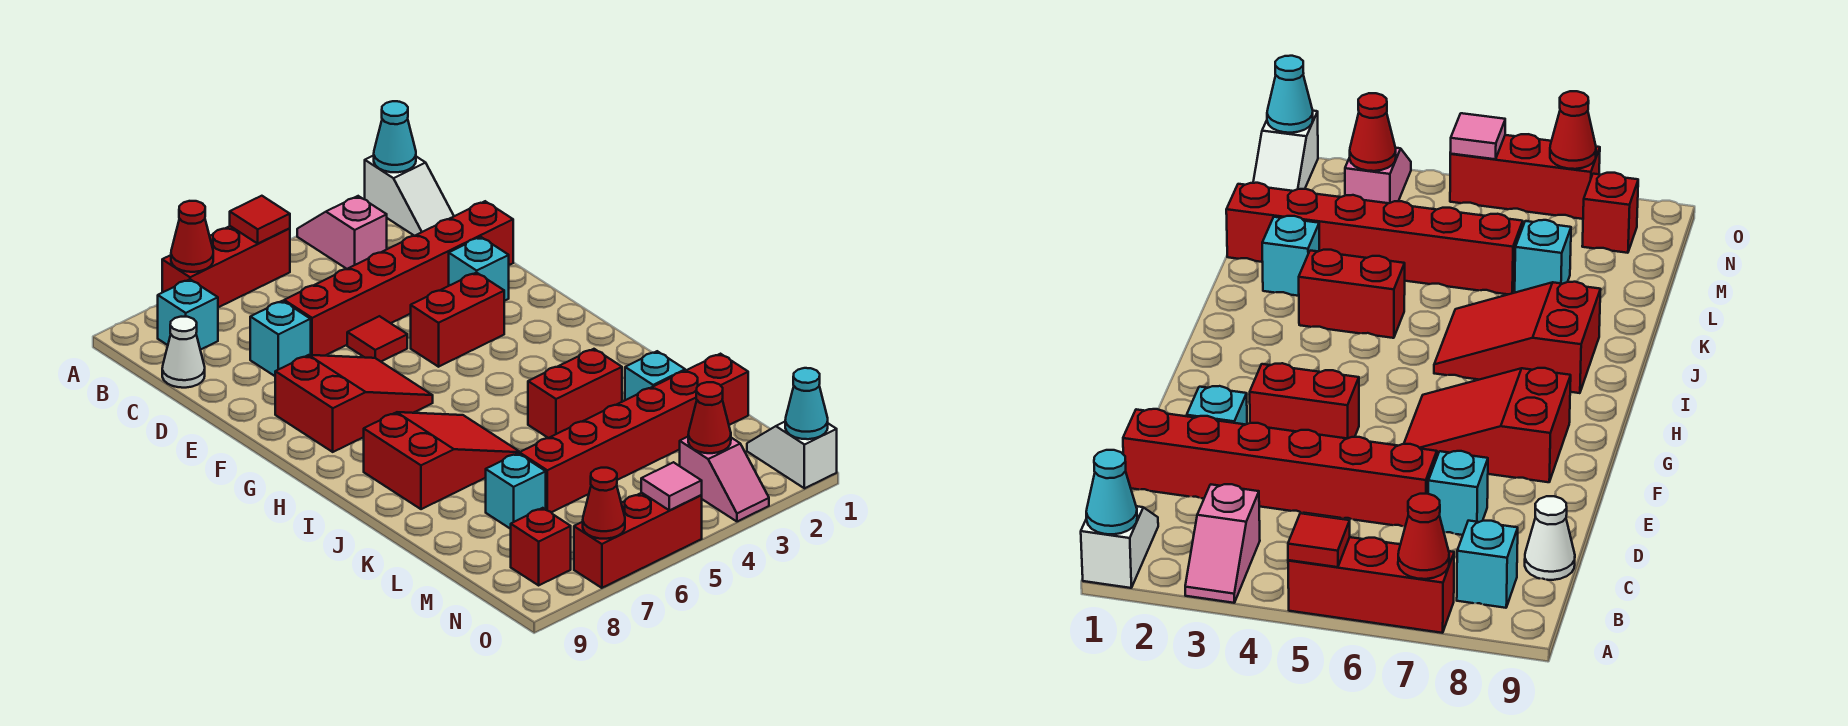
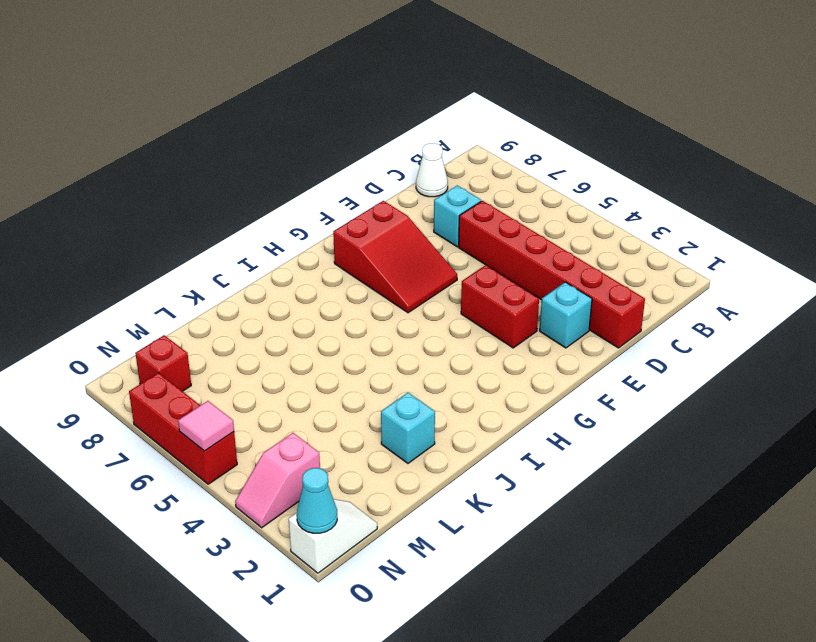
none -> white 1x2 slope [365,155,454,236]
none -> pink 1x2 slope [297,196,387,269]
none -> red 1x3 brick [162,226,290,307]

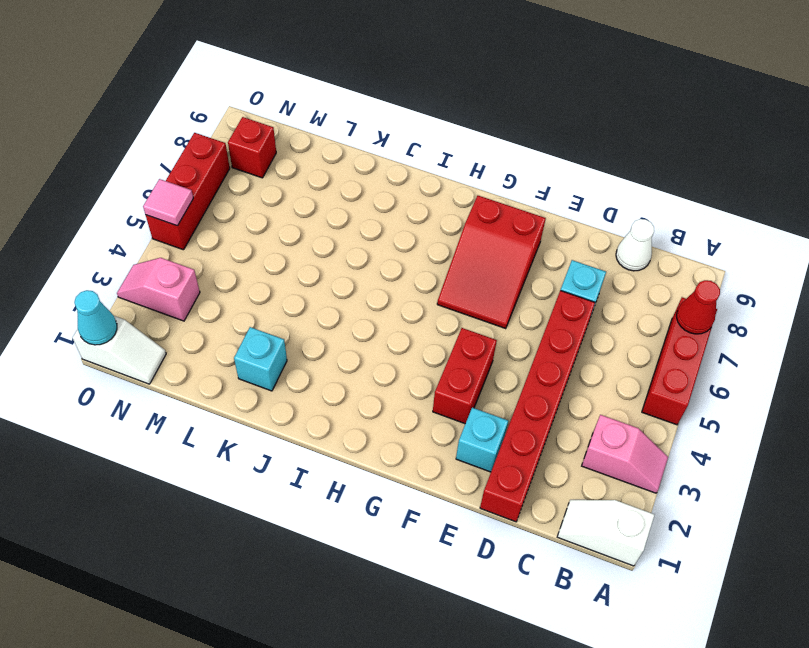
none -> cyan 1x1 brick [158,279,218,350]
none -> red 1x1 tile [347,316,407,361]
none -> red 2x3 slope [364,412,519,509]

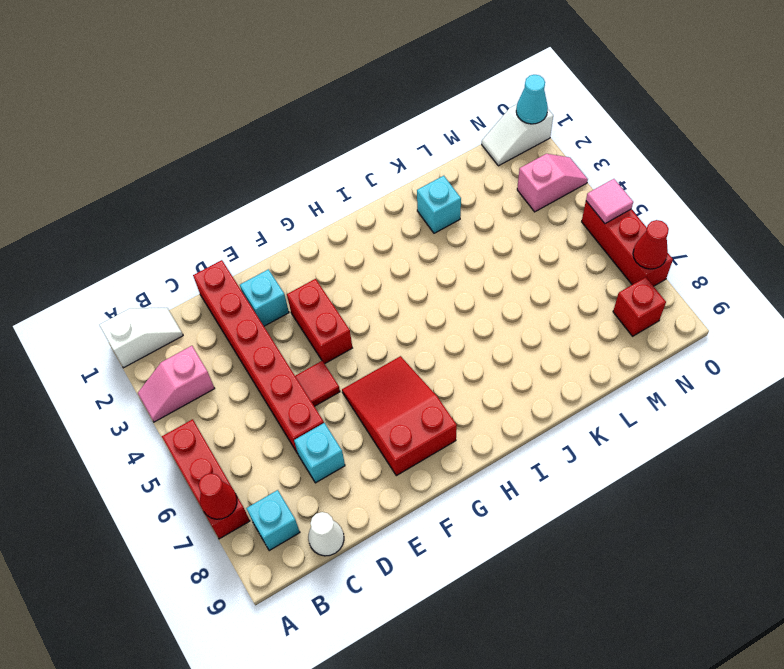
none -> red 2x3 slope [364,412,519,509]
none -> red 1x2 brick [528,349,622,438]
none -> red 1x6 brick [519,354,748,512]

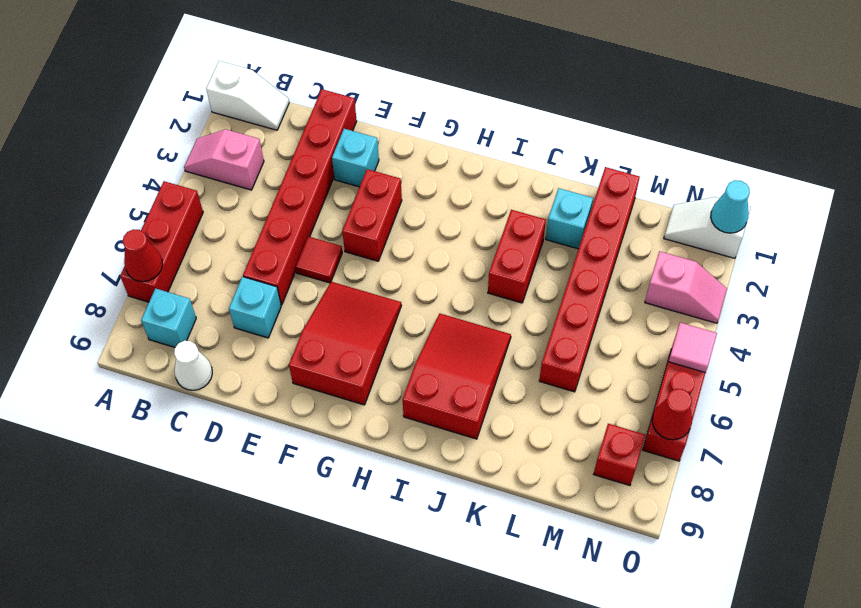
none -> cyan 1x1 brick [486,453,546,529]
none -> cyan 1x1 cone [374,101,416,172]
none -> red 1x1 tile [230,196,290,243]

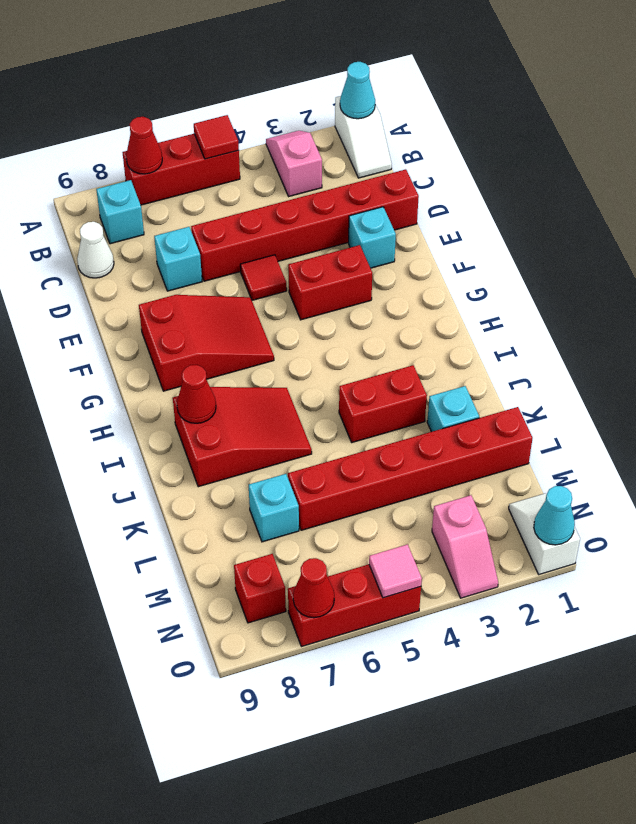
red 1x1 cone [177,365,216,423] -> red 1x1 cone moved to [688,382,731,453]

